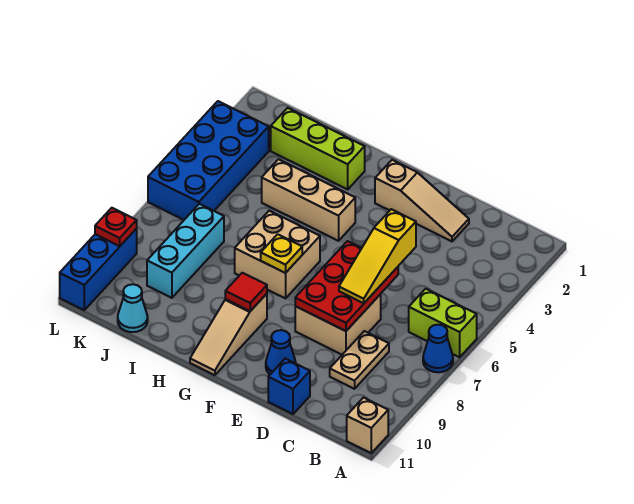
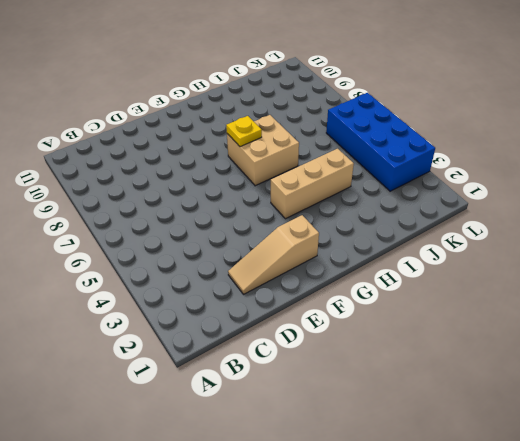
none -> lime 1x2 brick [409,289,477,357]
none -> blue 1x1 cone [423,325,453,372]
none -> tan 1x1 brick [347,398,388,453]

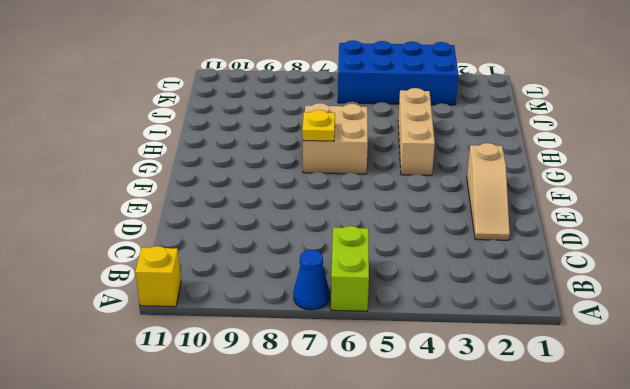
yellow 1x1 brick [135,246,181,307] -> tan 1x1 brick [347,398,388,453]
none -> tan 1x2 plate [330,331,389,389]
none -> tan 2x2 brick [295,294,381,355]
none -> blue 1x1 brick [268,359,310,414]

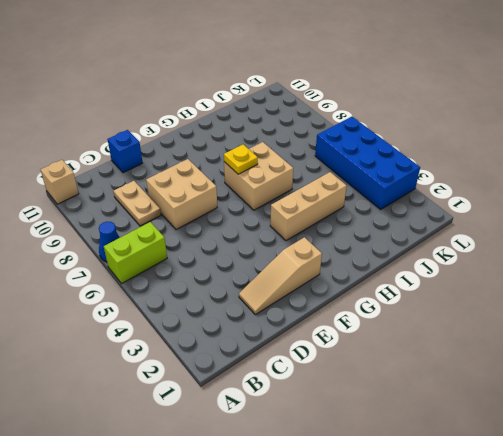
none -> blue 1x1 cone [266,330,296,374]
none -> tan 1x3 slope [190,294,267,375]
none -> lime 1x3 brick [271,108,365,189]

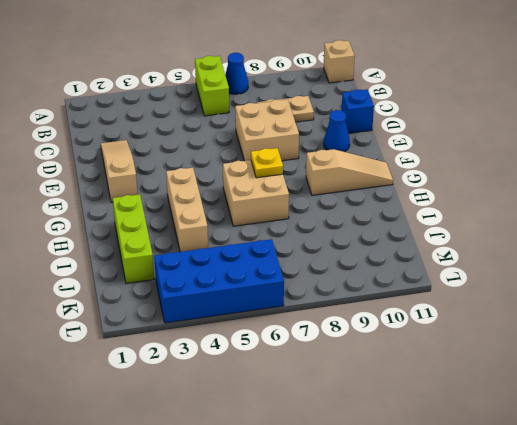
none -> cyan 1x3 brick [147,204,224,298]
none -> cyan 1x1 cone [118,284,148,332]
none -> blue 1x3 brick [60,229,137,310]

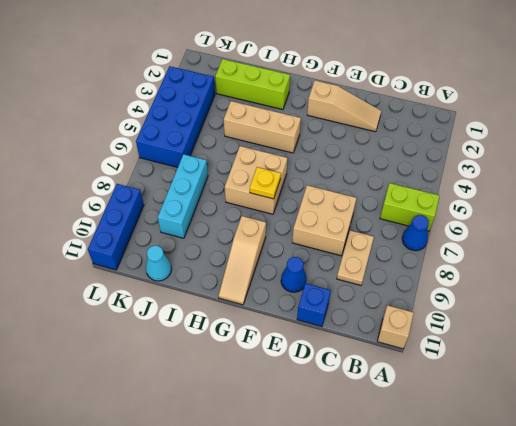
none -> red 2x3 plate [295,241,398,331]
none -> red 1x1 tile [225,273,267,311]
none -> red 1x1 plate [95,208,137,246]

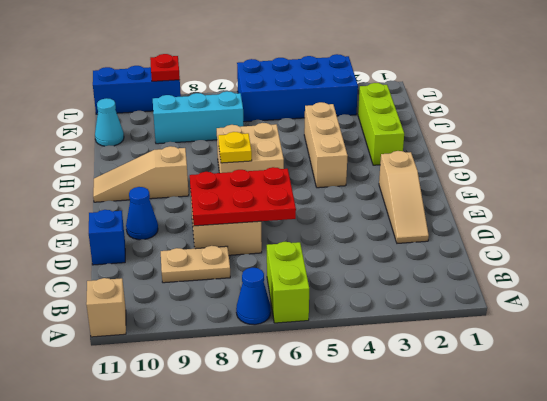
none -> red 1x1 tile [225,273,267,311]
none -> yellow 1x3 slope [339,209,416,303]

